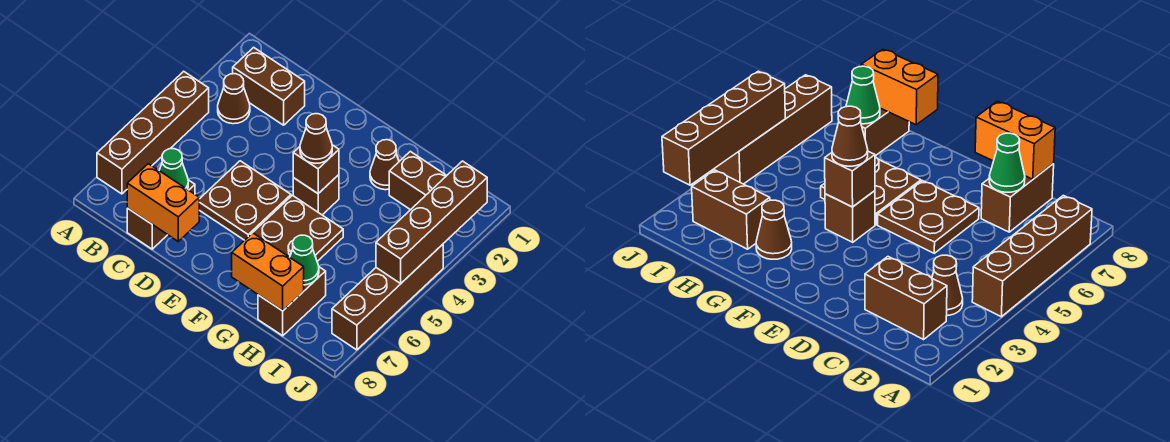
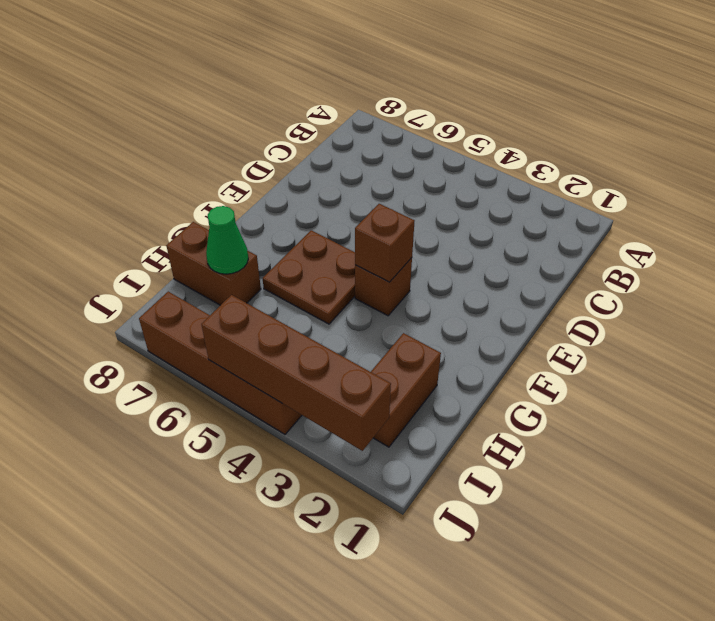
none -> brown 1x4 brick [97,71,209,194]
none -> brown 1x2 brick [233,47,305,125]
none -> brown 1x1 cone [218,74,250,124]

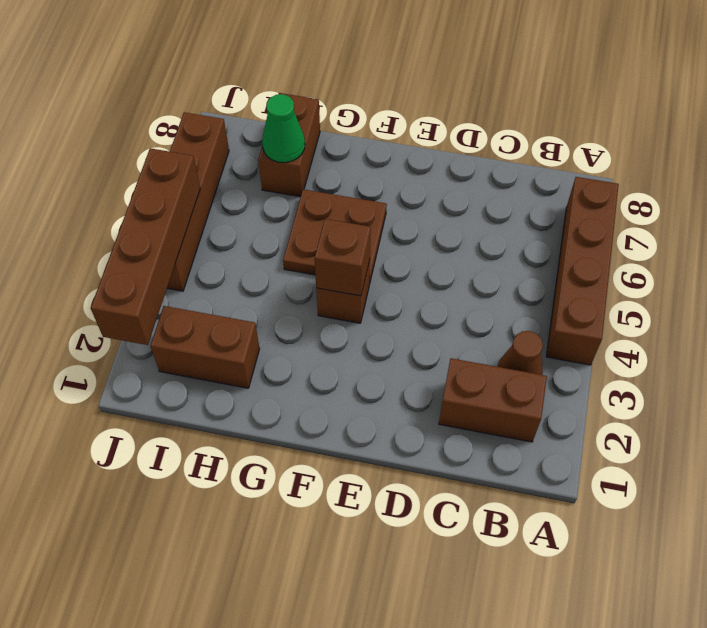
none -> brown 1x2 brick [127,180,195,249]
none -> brown 2x2 plate [199,161,291,240]
none -> brown 1x1 cone [370,140,399,190]

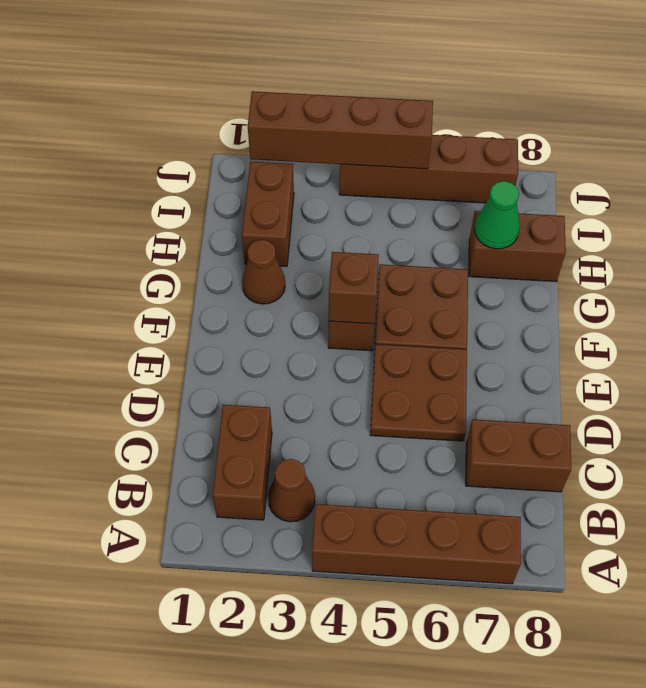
none -> green 1x1 cone [159,149,188,189]
none -> orange 1x2 brick [127,164,199,241]
none -> orange 1x2 brick [232,233,304,311]

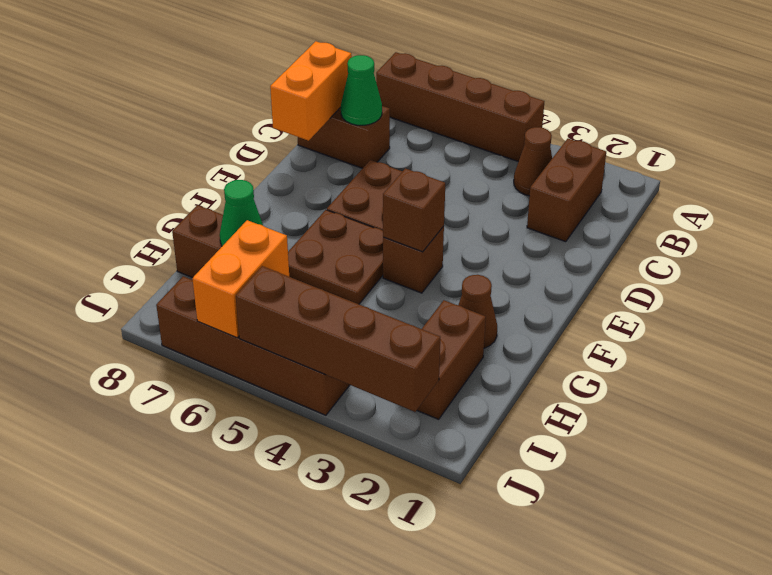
orange 1x2 brick [192,220,289,338] -> orange 1x2 brick moved to [232,233,304,311]
none -> brown 1x1 cone [300,114,332,163]

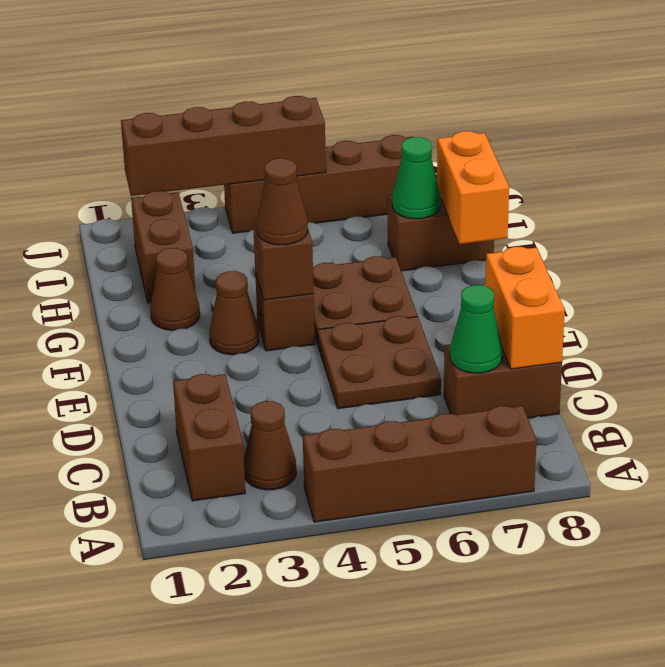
brown 1x1 cone [209,271,259,355] -> none

